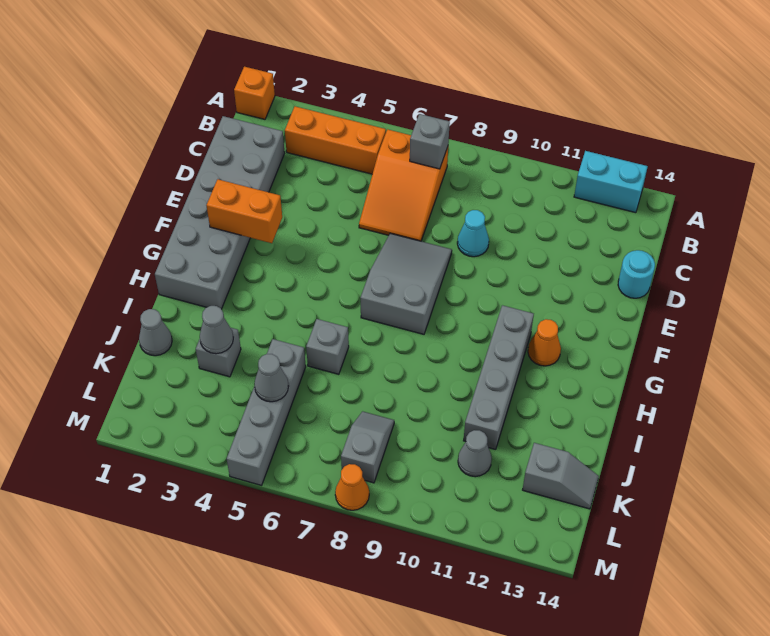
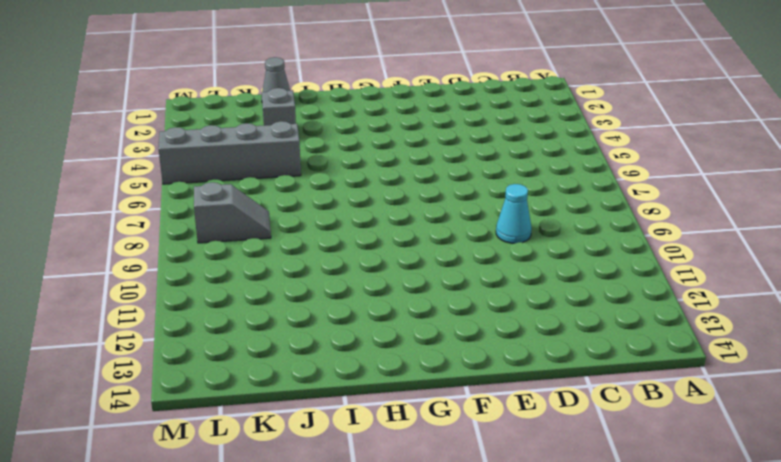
none -> orange 1x1 brick [234,67,275,119]
none -> cyan 1x2 brick [574,151,648,213]
none -> orange 1x3 brick [285,106,386,174]

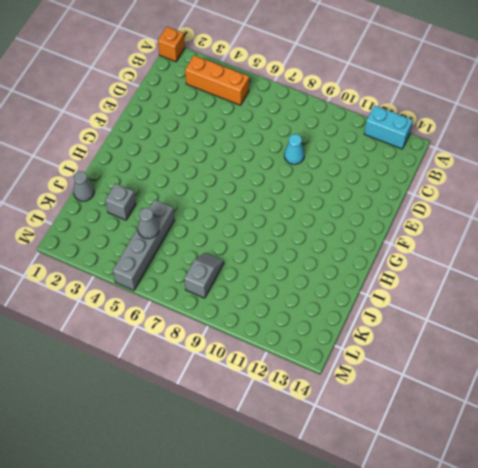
none -> orange 2x3 slope [359,129,448,241]
none -> grey 2x6 brick [155,116,285,309]
none -> cyan 1x1 round brick [618,250,655,298]

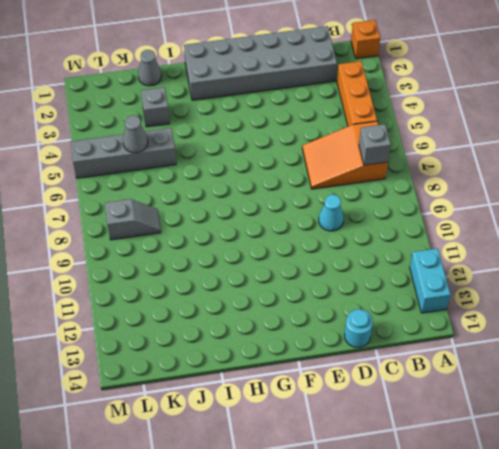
none -> grey 2x3 slope [360,233,452,334]
none -> grey 1x4 brick [464,305,534,450]
none -> orange 1x1 cone [528,319,561,366]

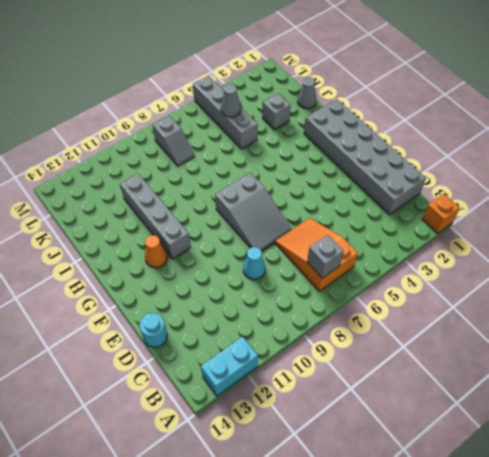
none -> orange 1x3 brick [285,106,386,174]
none -> grey 1x1 brick [306,319,349,374]
none -> grey 1x1 cone [458,430,492,477]

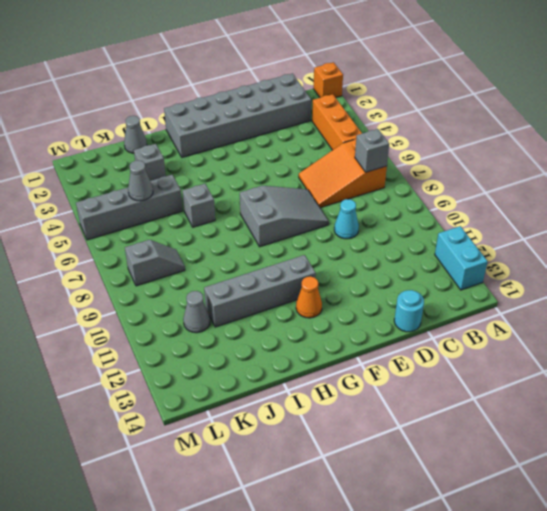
none -> grey 1x2 slope [523,443,599,509]
none -> orange 1x1 cone [335,464,369,510]
none -> orange 1x2 brick [206,179,282,243]

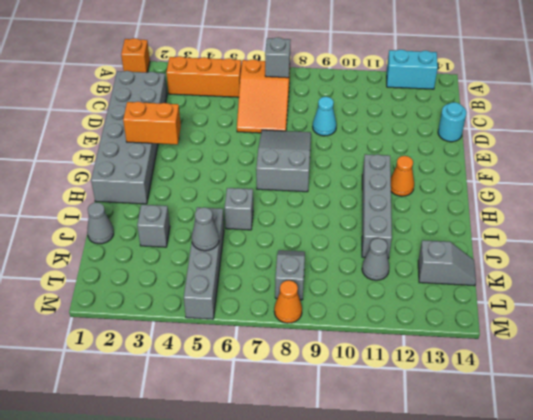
none -> grey 1x1 cone [200,306,233,354]

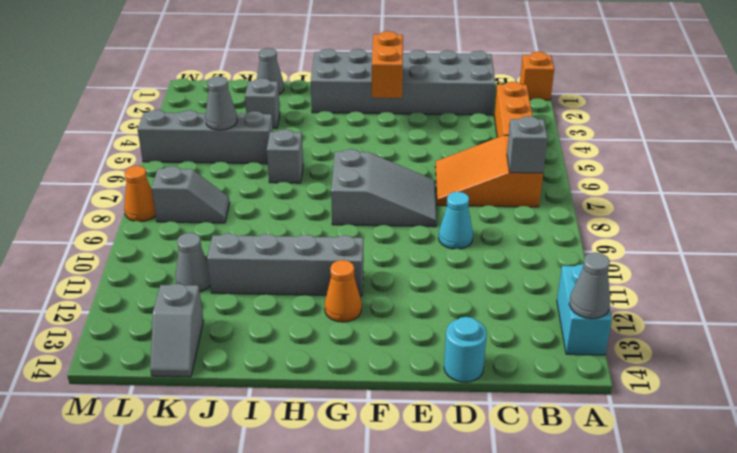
grey 1x1 cone [569,252,610,319] -> grey 1x1 cone moved to [200,306,233,354]

